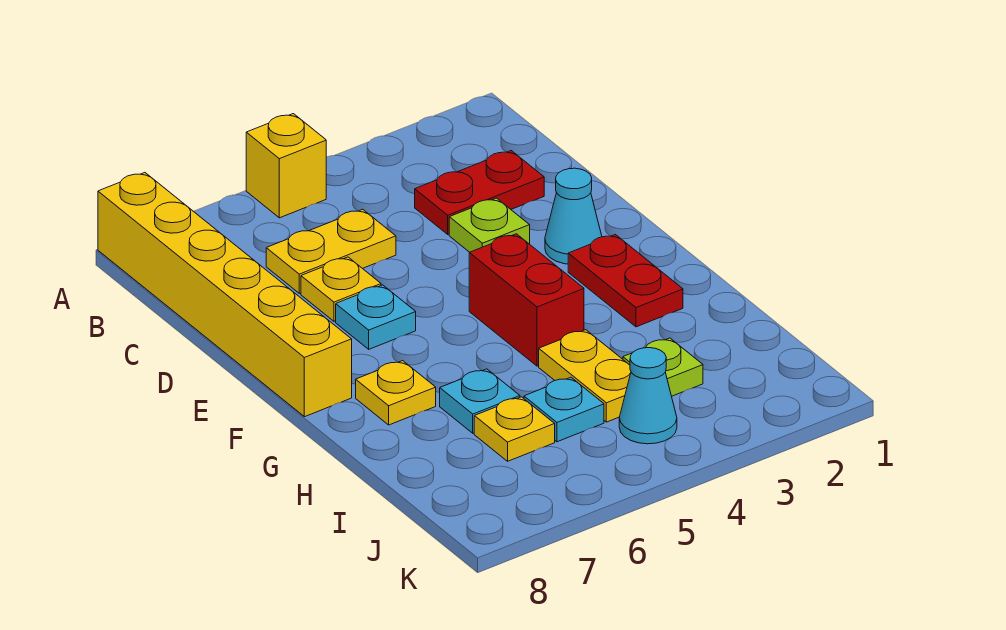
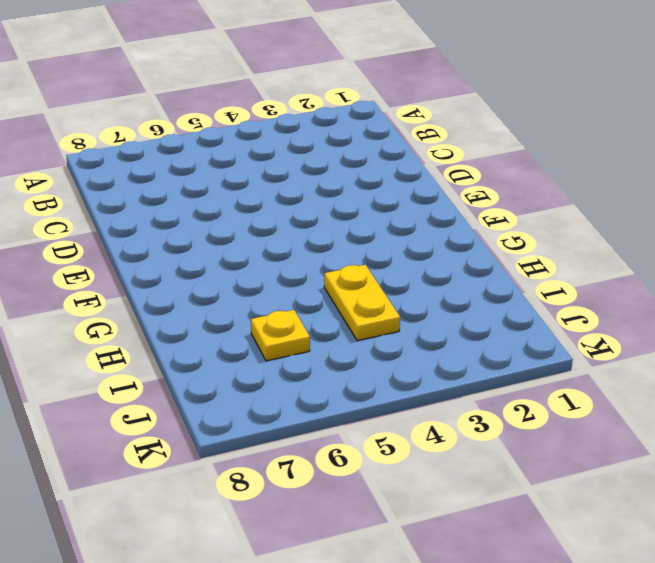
none -> yellow 1x1 brick [246,114,326,218]
none -> yellow 1x6 brick [98,173,352,417]
none -> red 1x2 plate [415,151,544,234]

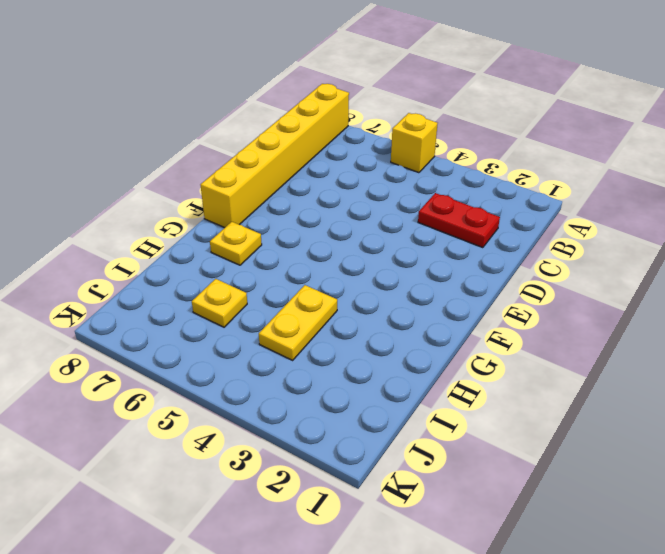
none -> yellow 1x2 plate [266,209,396,293]
none -> lime 1x1 plate [449,198,530,252]
none -> yellow 1x1 plate [301,257,381,321]

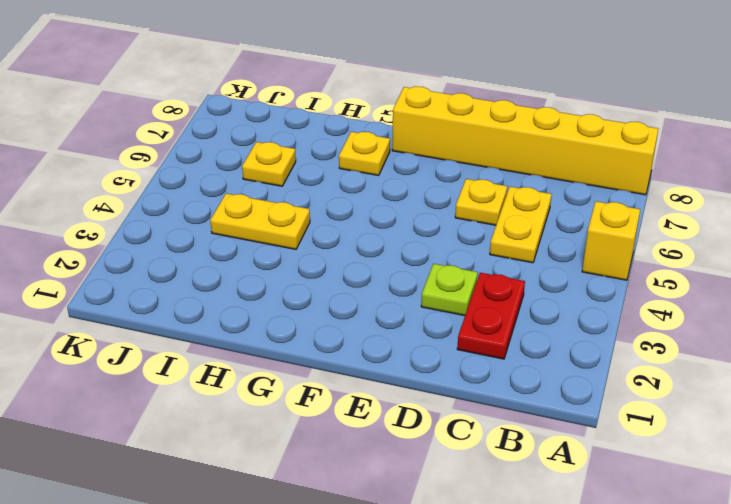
none -> cyan 1x1 cone [545,168,602,264]
none -> cyan 1x1 plate [336,285,416,349]
none -> red 1x2 plate [568,234,683,327]

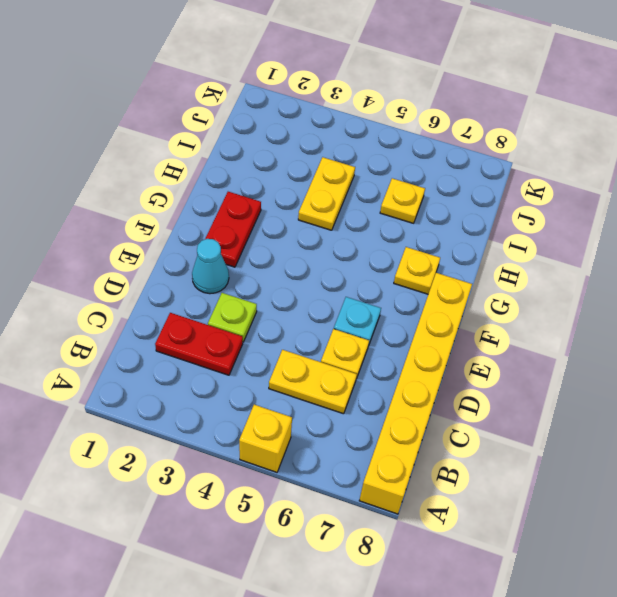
none -> red 1x2 brick [469,234,584,366]
none -> cyan 1x1 plate [440,369,520,433]
none -> lime 1x1 plate [623,338,703,396]

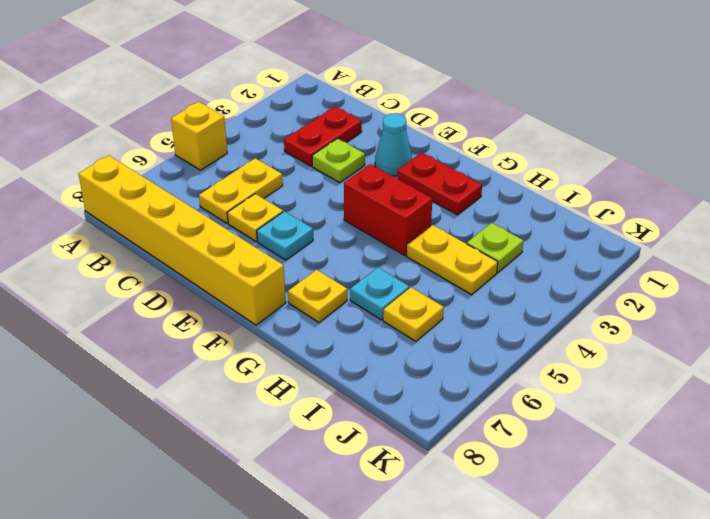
none -> cyan 1x1 plate [524,377,604,442]
none -> cyan 1x1 cone [619,348,677,444]

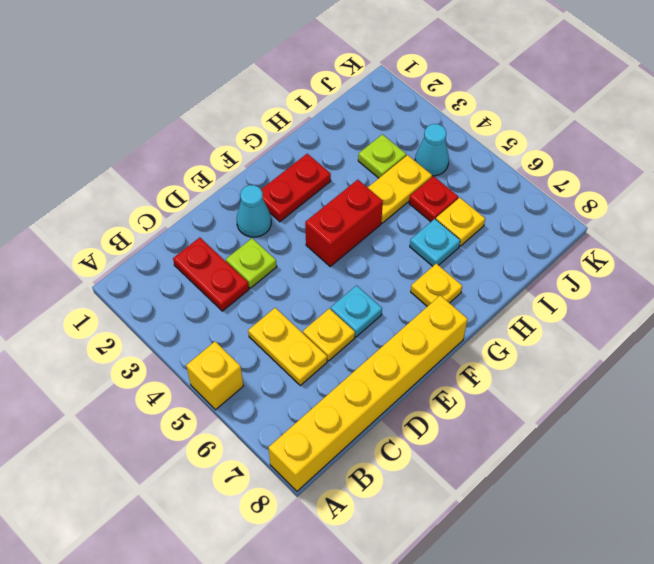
red 1x1 plate [409,176,458,222] -> cyan 1x1 plate [524,377,604,442]

